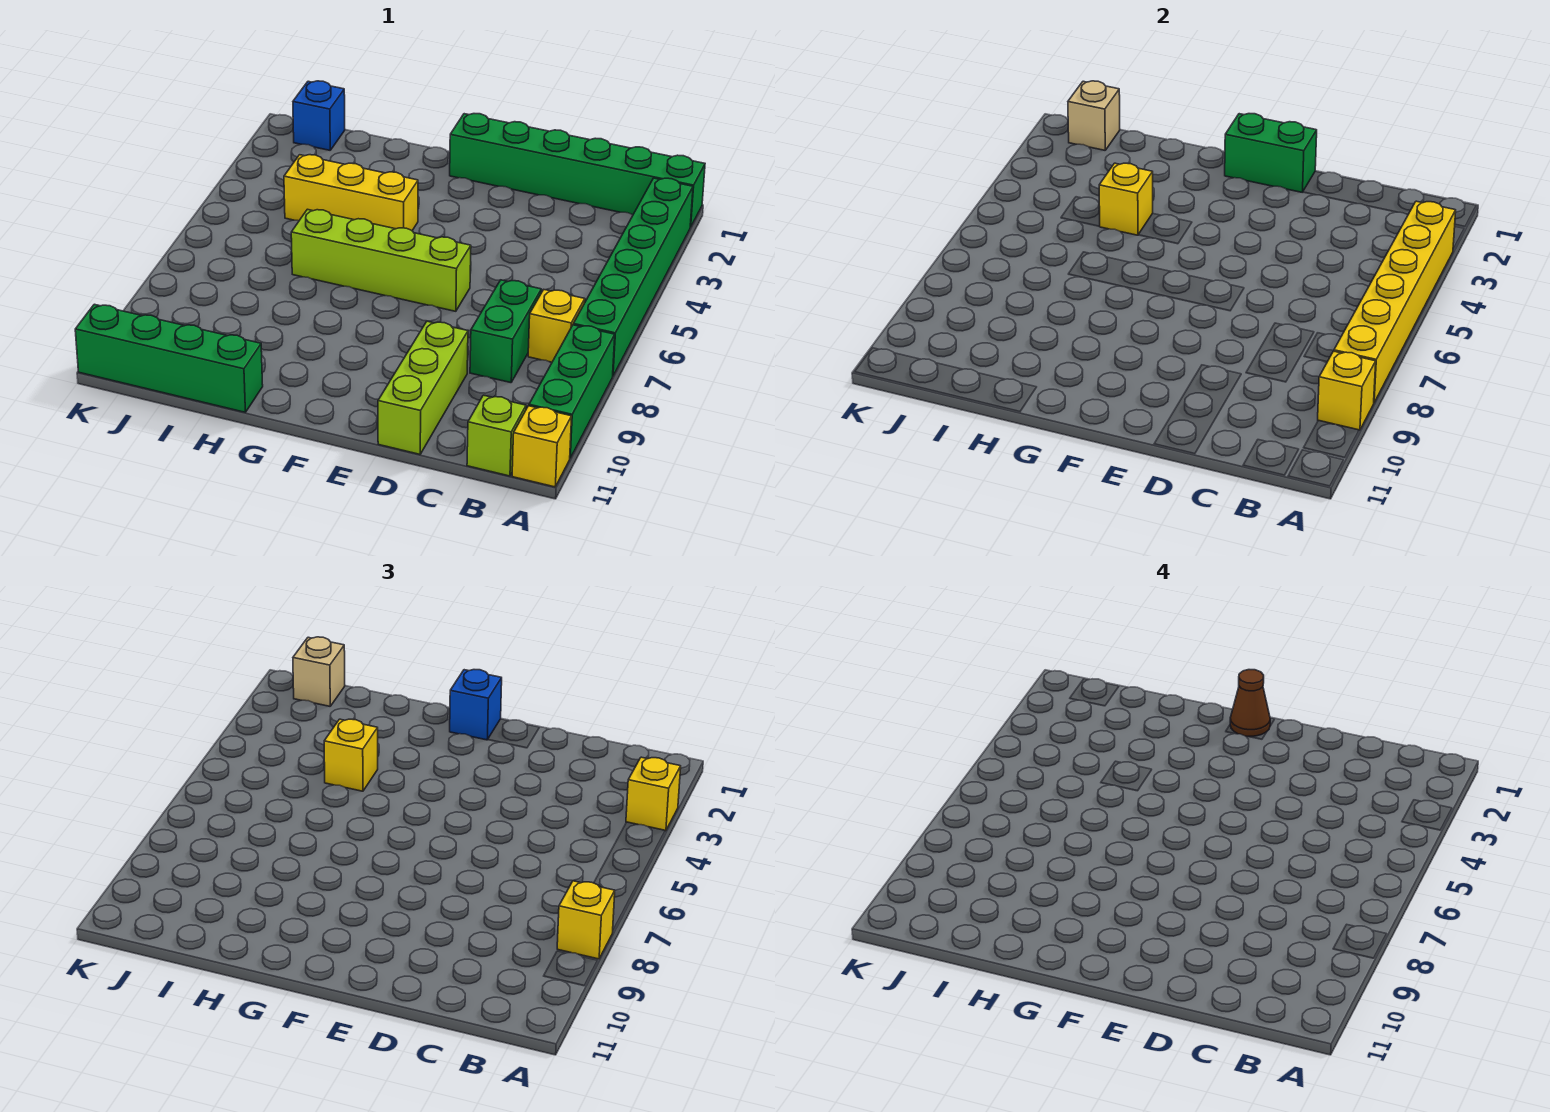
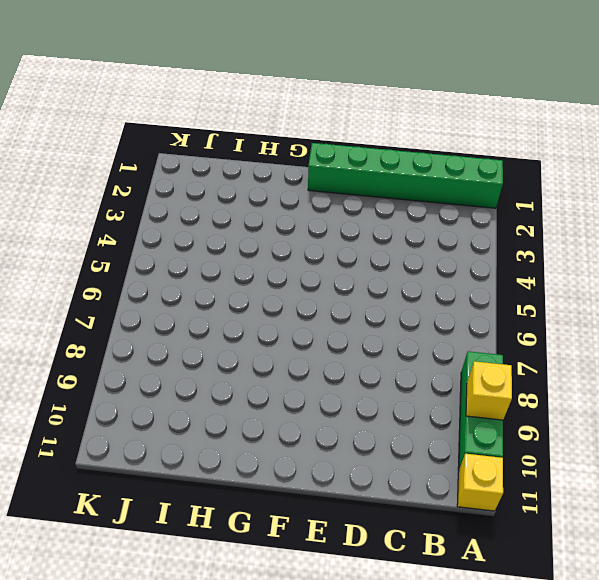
none -> green 1x6 brick [573,178,693,375]
none -> yellow 1x1 brick [528,290,585,362]
none -> lime 1x1 brick [467,395,526,476]

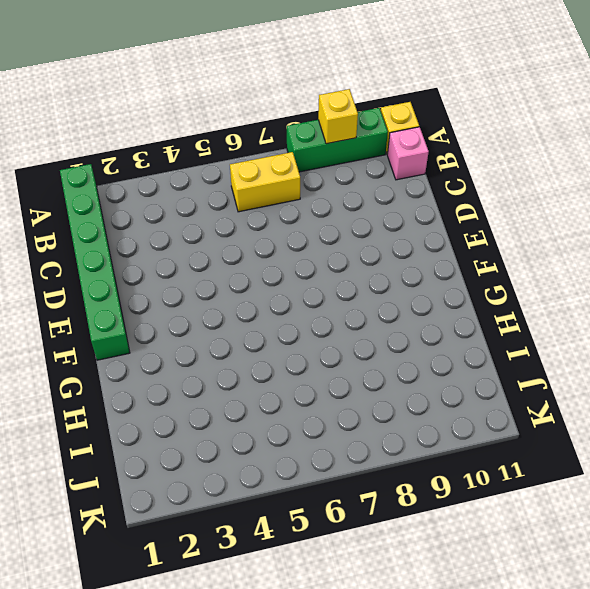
yellow 1x2 brick [230,152,300,212] -> yellow 1x1 brick [528,290,585,362]
pink 1x1 brick [387,127,429,180] -> lime 1x1 brick [467,395,526,476]
none -> green 1x6 brick [573,178,693,375]
none -> green 1x2 brick [470,280,541,383]
none -> lime 1x3 brick [378,321,468,454]

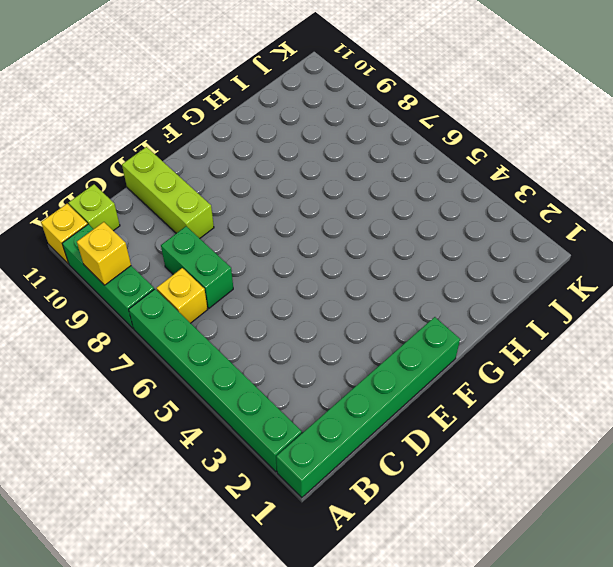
none -> lime 1x4 brick [291,209,471,311]
none -> yellow 1x3 brick [284,155,418,230]
none -> green 1x4 brick [75,304,263,412]

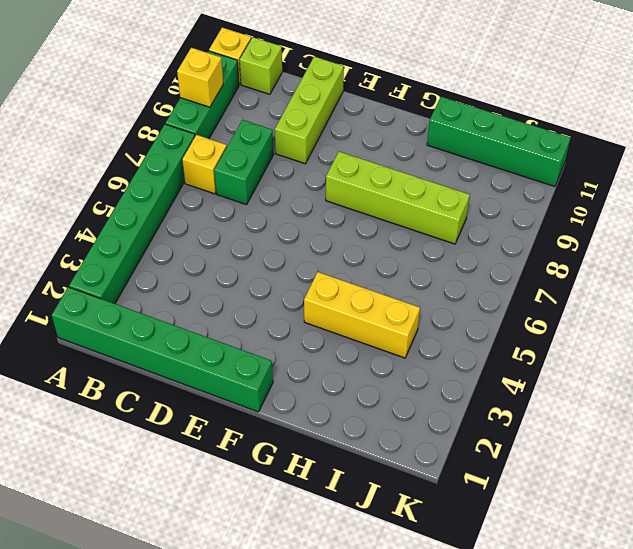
lime 1x4 brick [326,152,470,244] -> lime 1x4 brick moved to [291,209,471,311]
none -> blue 1x1 brick [293,81,345,150]
none -> yellow 1x6 brick [1334,201,1456,402]
none -> green 1x2 brick [1225,114,1317,192]

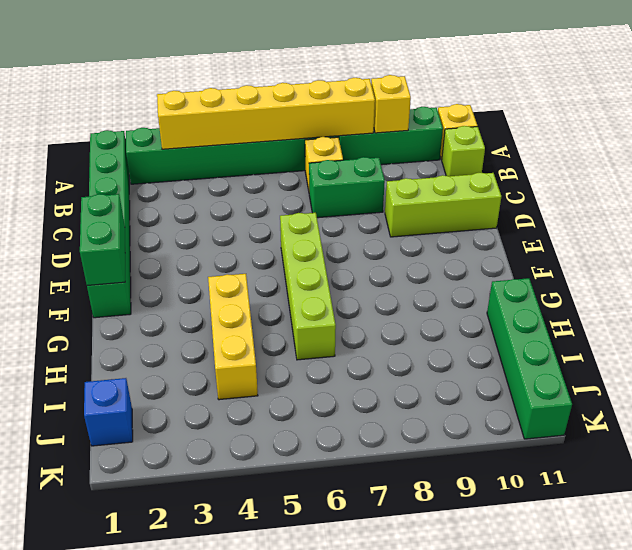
none -> yellow 1x1 brick [1099,163,1153,235]
none -> tan 1x1 brick [1068,81,1120,150]
none -> yellow 1x1 brick [626,757,681,831]

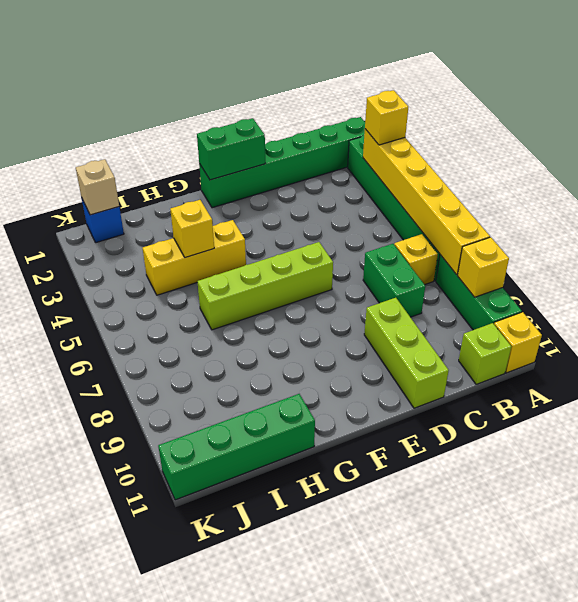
none -> yellow 1x1 brick [557,881,615,959]
none -> blue 1x1 brick [450,670,502,740]
none -> yellow 1x1 brick [324,719,378,791]

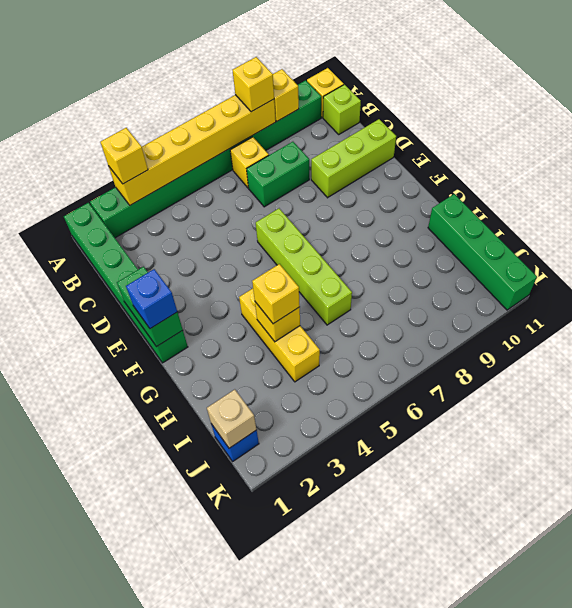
none -> tan 1x1 brick [293,637,345,706]
none -> brown 1x1 cone [1230,670,1270,737]

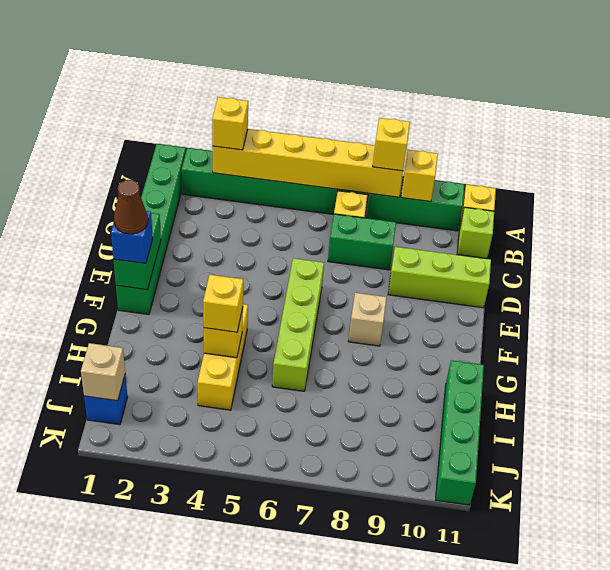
tan 1x1 brick [348,293,387,346] -> tan 1x1 brick moved to [293,637,345,706]

